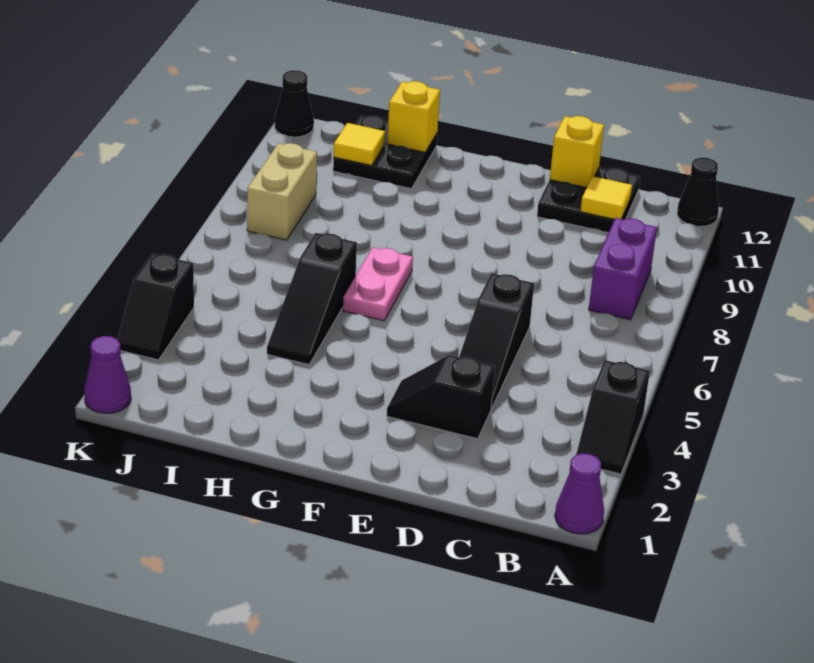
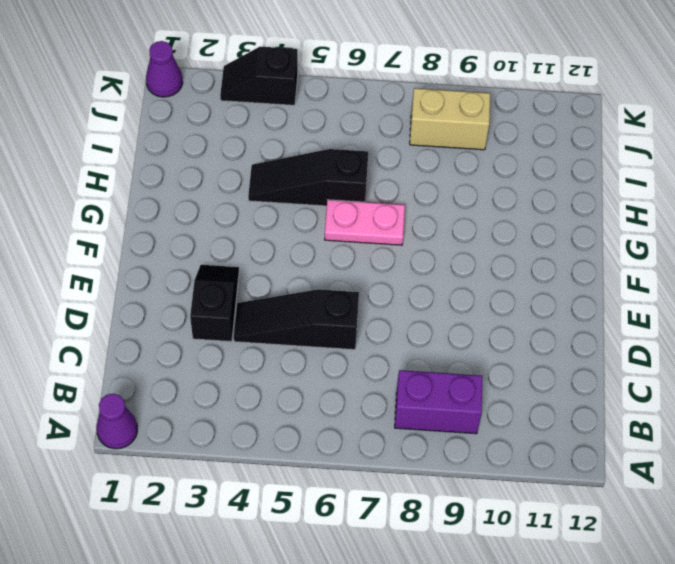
none -> black 1x2 slope [576,360,650,474]
none -> black 1x1 cone [677,157,719,227]
none -> black 2x2 plate [537,168,640,233]

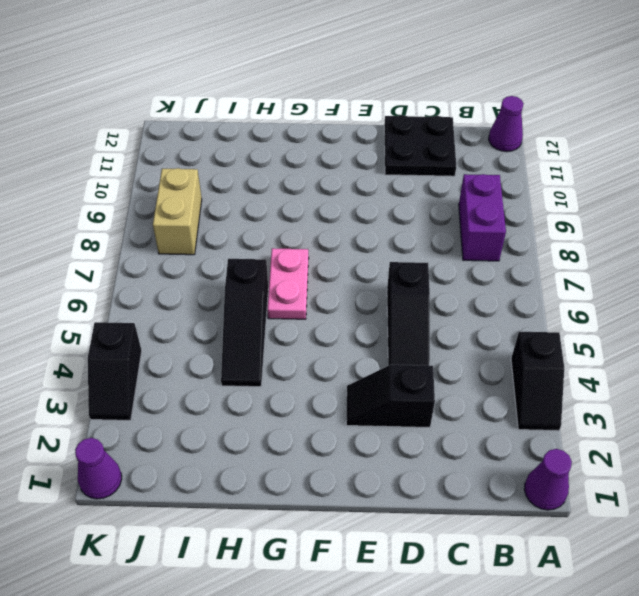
purple 1x1 cone [489,96,524,152] -> black 1x1 cone [677,157,719,227]
none -> black 2x2 plate [333,116,437,189]
none -> black 1x1 cone [275,70,314,137]
none -> yellow 1x1 tile [580,176,632,219]

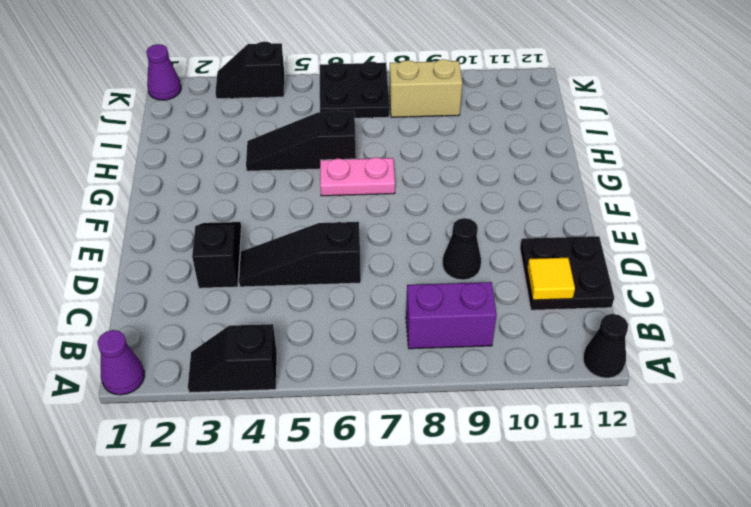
black 1x1 cone [442,218,481,280] -> black 1x1 cone moved to [275,70,314,137]
black 2x2 plate [320,61,389,118] -> black 2x2 plate moved to [333,116,437,189]
none -> yellow 1x1 brick [550,116,604,188]
none -> yellow 1x1 brick [387,81,440,152]
none -> yellow 1x1 tile [334,123,385,166]

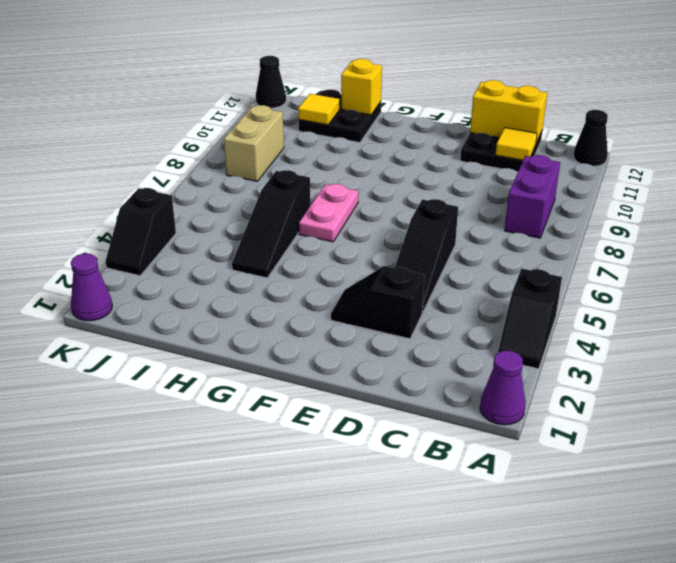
yellow 1x2 brick [470,80,547,143] -> yellow 1x1 brick [550,116,604,188]

